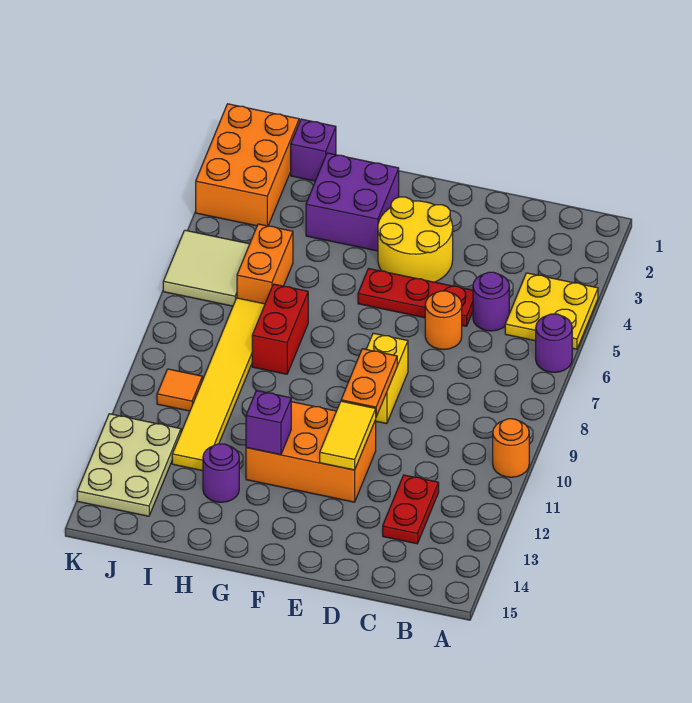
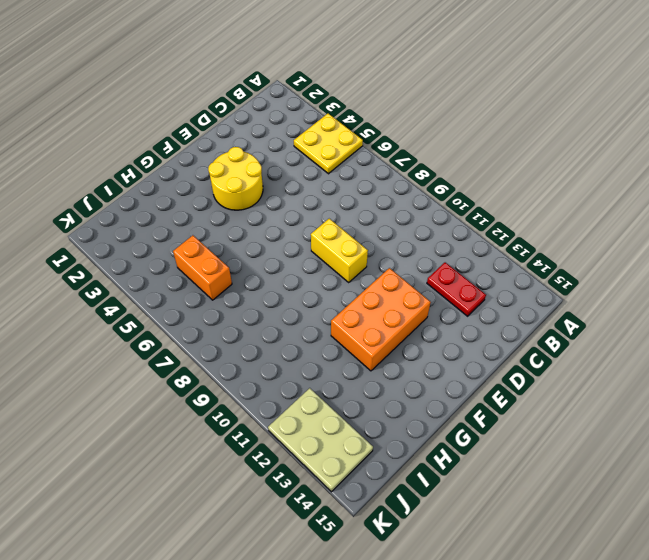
none -> purple 1x1 round brick [536,314,572,372]
none -> orange 1x1 round brick [493,419,529,477]
none -> purple 1x1 round brick [473,272,509,331]

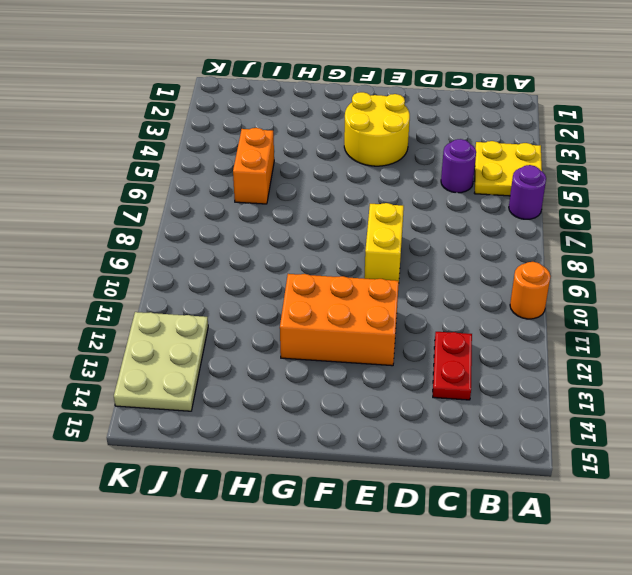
none -> red 1x3 plate [358,269,473,326]
none -> orange 1x1 round brick [425,291,462,349]
none -> purple 2x2 brick [306,153,399,251]

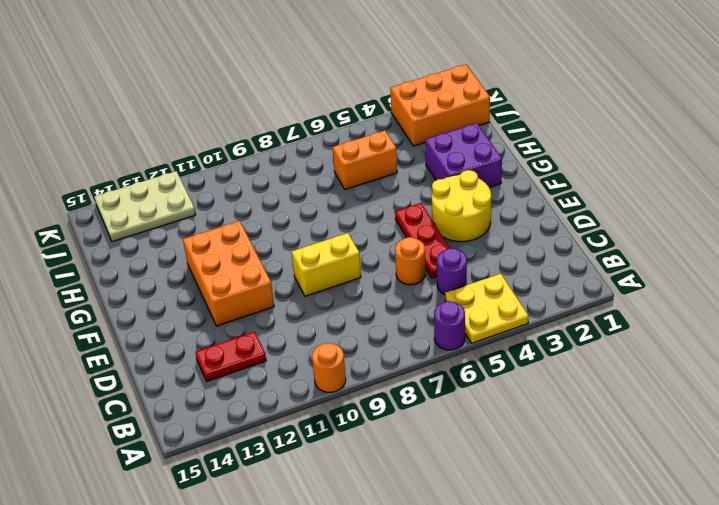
none -> red 1x2 brick [252,284,308,374]
none -> purple 1x1 round brick [203,444,239,502]
none -> purple 1x1 brick [291,119,336,181]

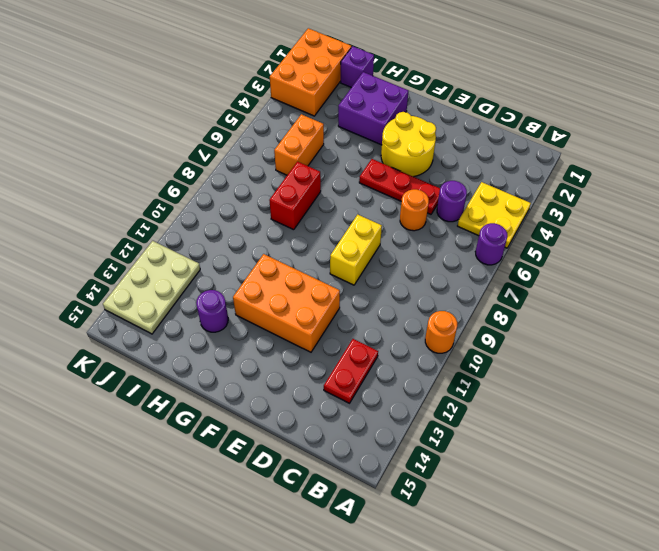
none -> yellow 1x6 tile [172,298,265,471]
none -> tan 2x2 tile [163,230,250,306]
none -> orange 1x1 tile [157,369,202,411]

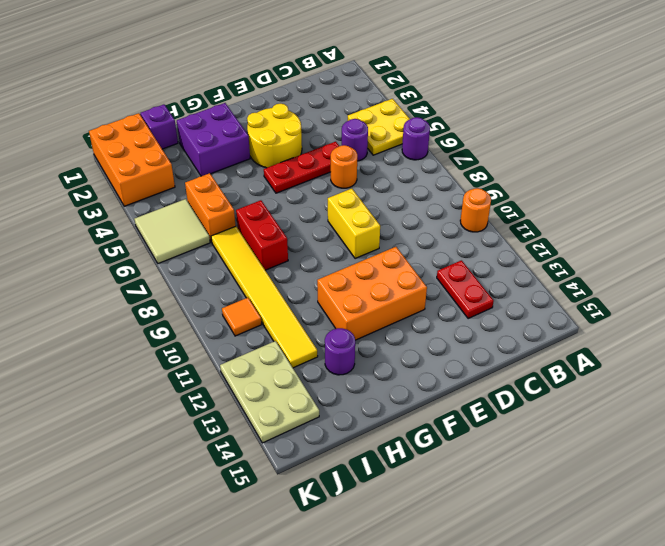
none -> orange 1x2 plate [341,349,397,417]
none -> yellow 1x2 tile [320,401,376,470]
none -> purple 1x1 brick [246,391,291,455]

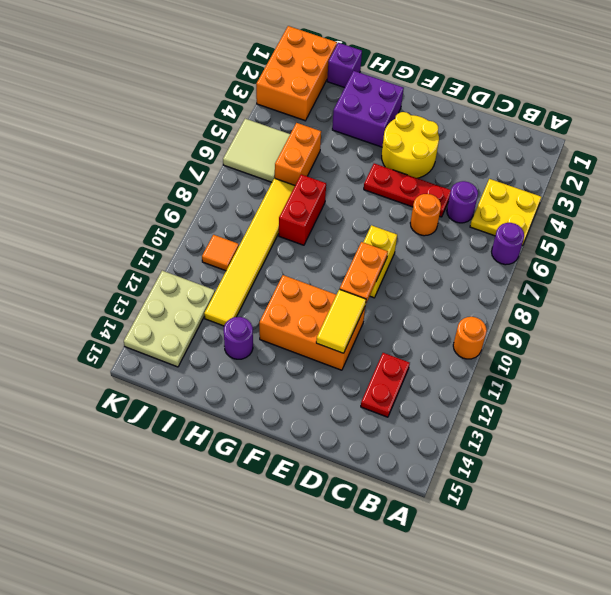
none -> purple 1x1 brick [246,391,291,455]

